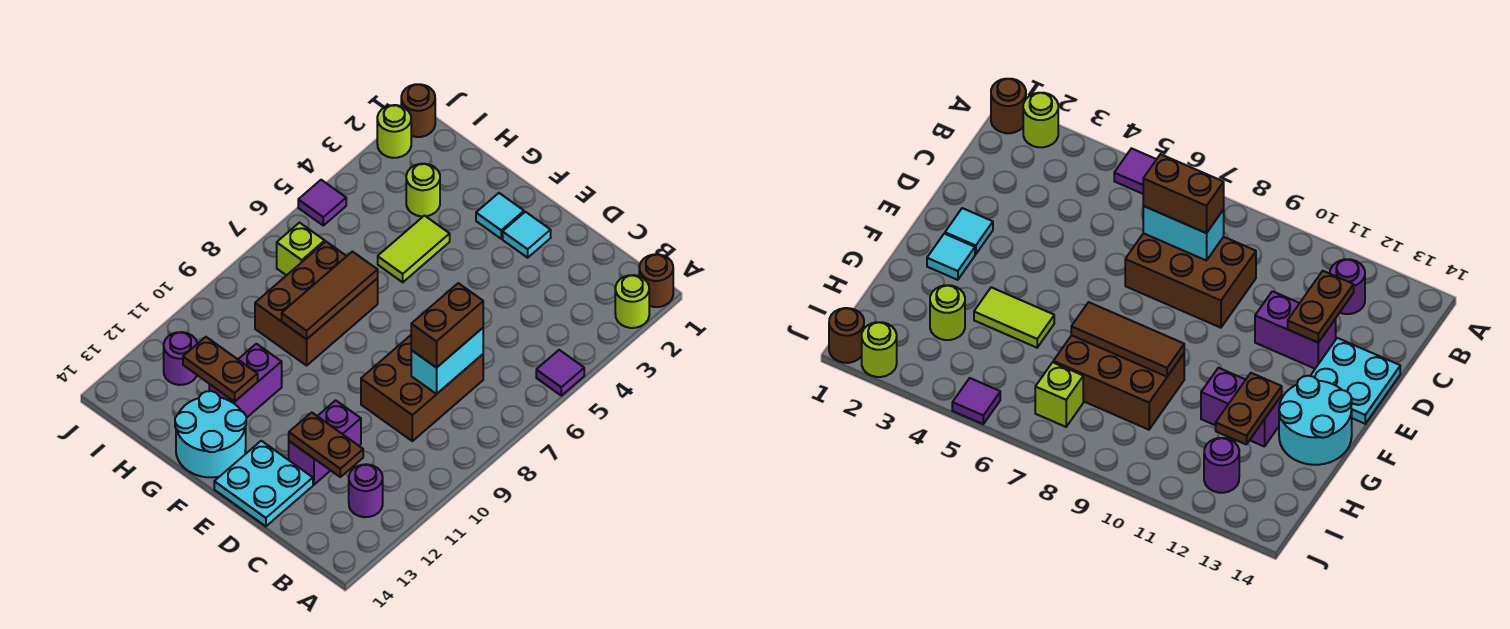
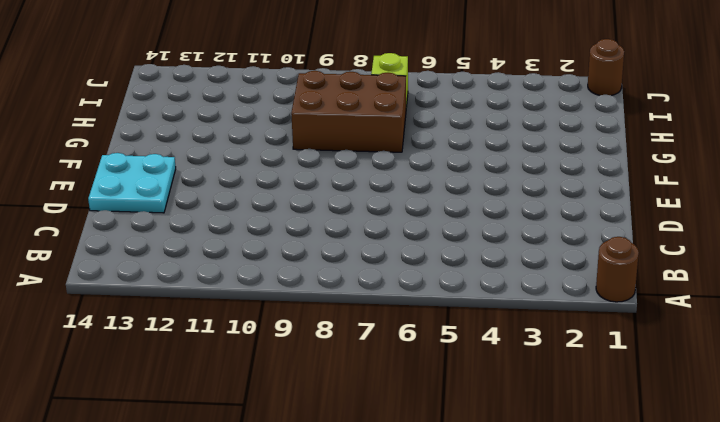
none -> lime 1x1 round brick [615,275,649,328]
none -> purple 1x1 tile [536,350,584,396]
none -> purple 1x1 round brick [349,464,383,517]

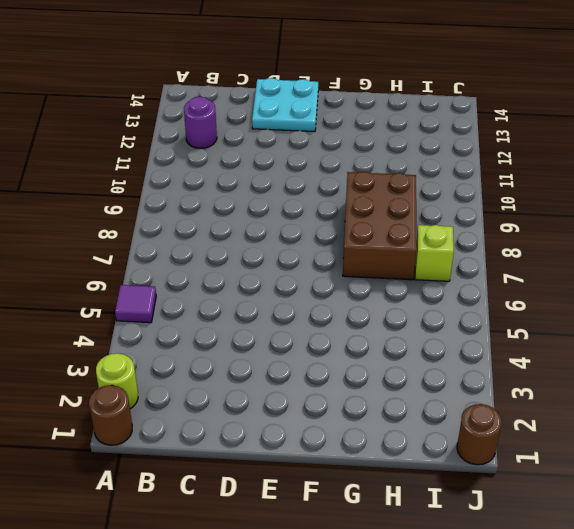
none -> brown 2x3 brick [361,335,483,441]
none -> purple 1x2 brick [289,400,361,485]
none -> cyan 1x1 tile [503,212,551,258]

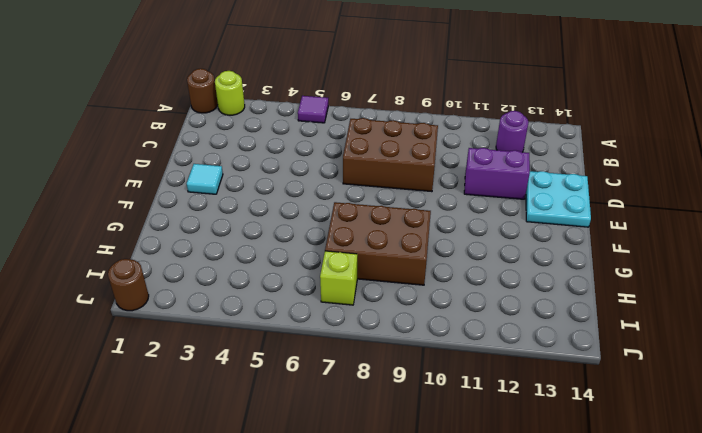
none -> cyan 1x1 tile [476,193,524,239]
none -> cyan 2x2 round brick [175,391,246,477]
none -> lime 1x2 tile [378,216,450,282]

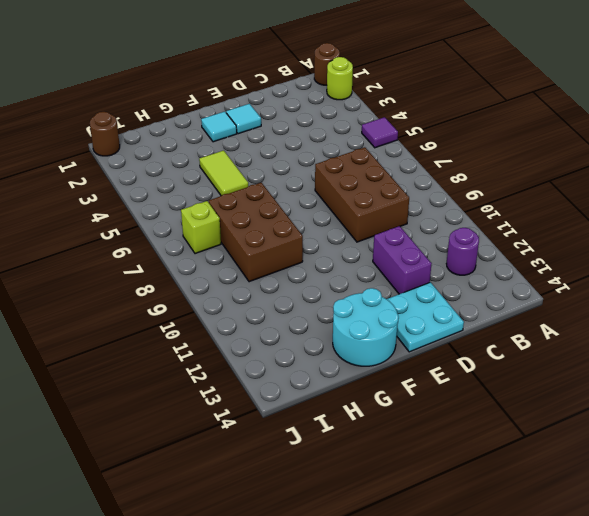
none -> purple 1x2 brick [209,344,282,418]
none -> lime 1x1 round brick [406,164,440,216]
none -> purple 1x1 round brick [164,332,197,385]

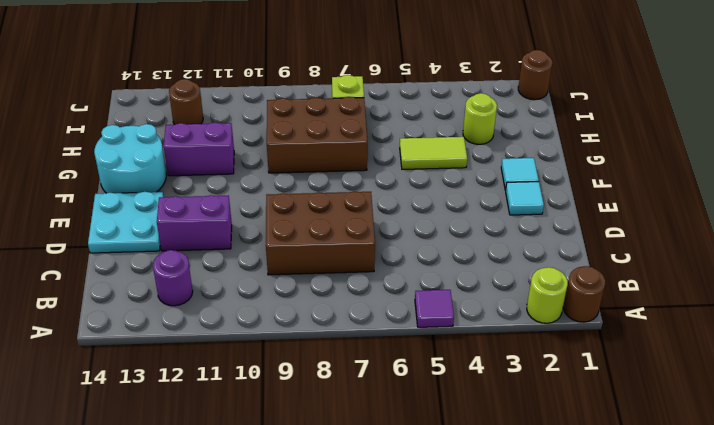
brown 1x1 round brick [169,79,203,125] -> purple 1x1 round brick [164,332,197,385]
none -> lime 1x1 round brick [377,105,411,158]
none -> purple 1x1 tile [298,180,346,226]
none -> cyan 1x2 brick [411,328,483,394]

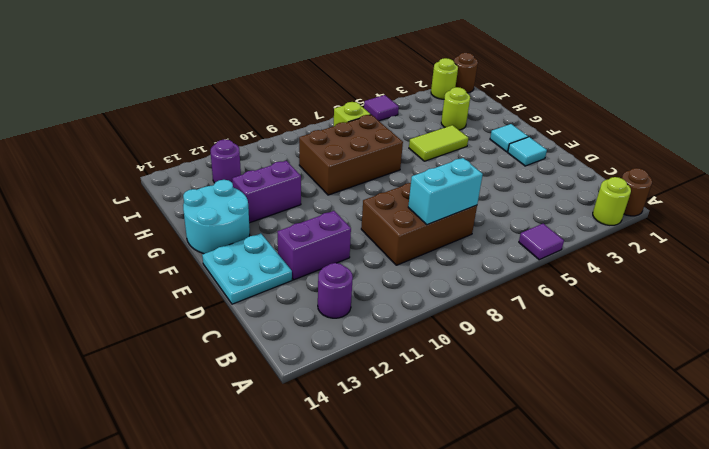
none -> brown 1x2 plate [289,412,363,477]
none -> brown 1x3 tile [282,252,378,339]
none -> brown 1x2 plate [183,337,258,402]

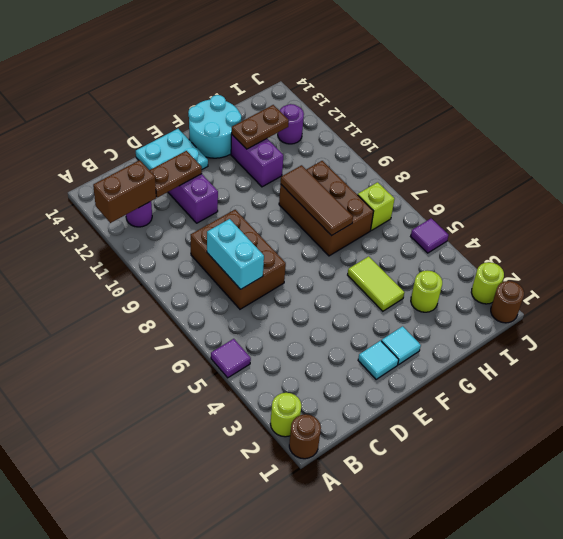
brown 1x2 brick [93,160,156,223] -> brown 1x2 brick turned to [411,283,483,368]

